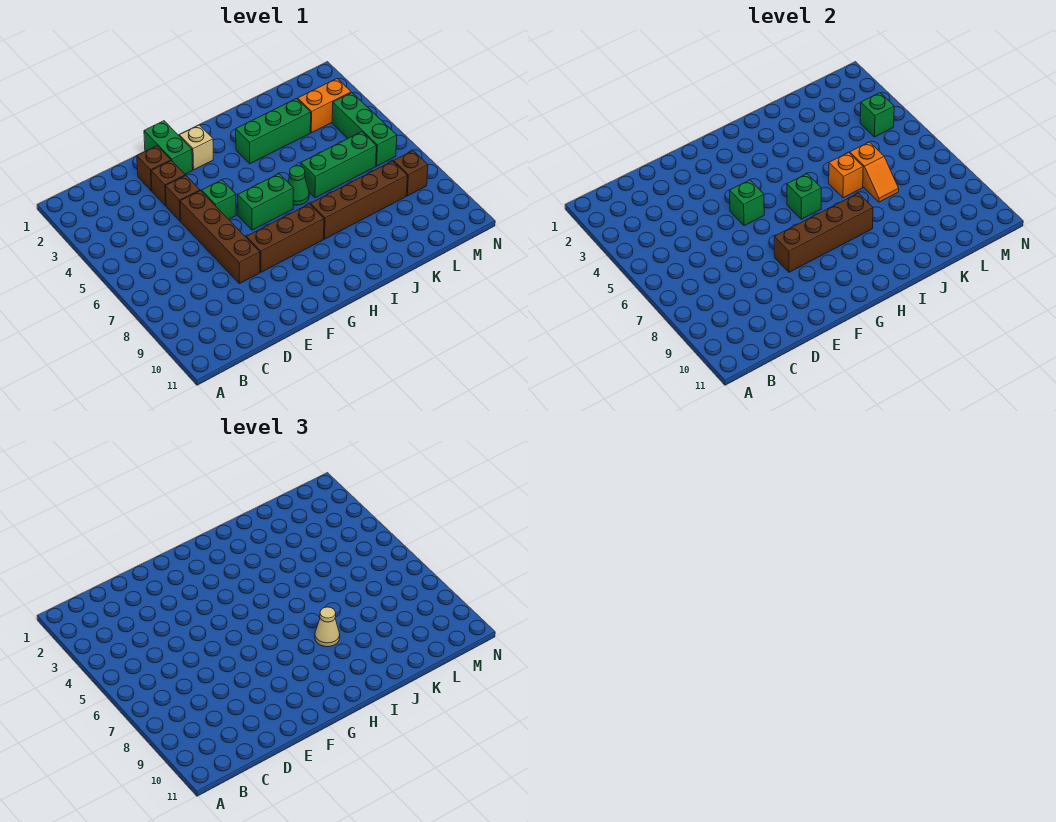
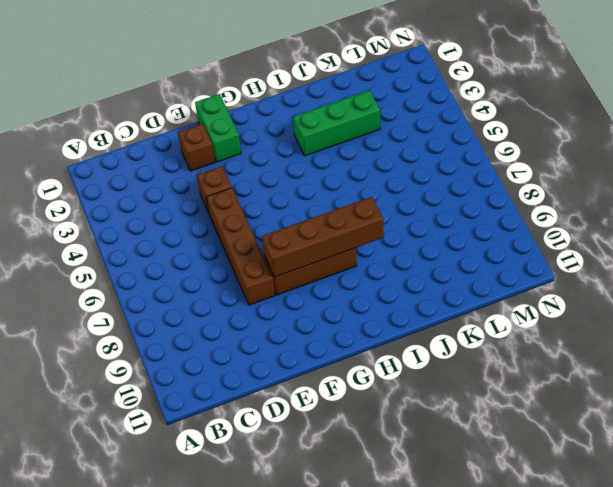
none -> brown 1x1 brick [151,161,185,206]
none -> green 1x1 brick [202,180,236,219]
none -> tan 1x1 brick [179,125,213,170]

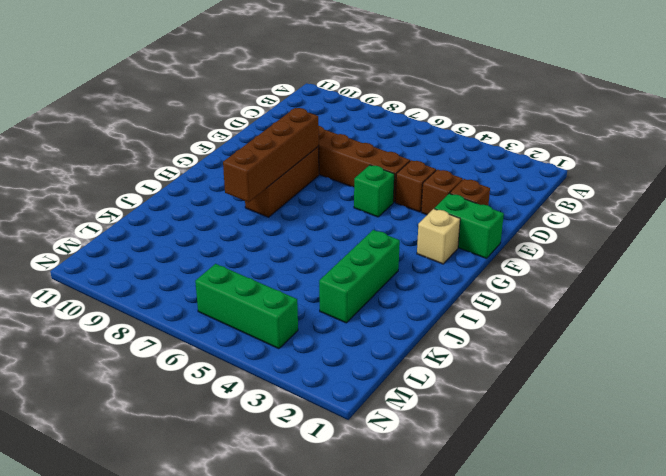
none -> green 1x2 brick [238,174,293,230]
none -> green 1x1 cone [288,166,309,205]
none -> brown 1x4 brick [310,161,407,239]

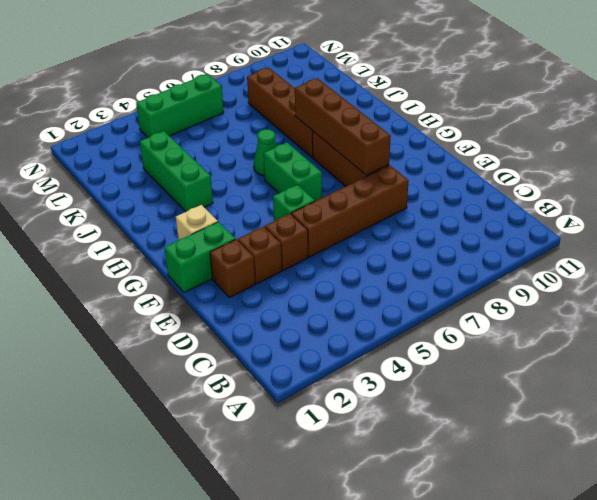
none -> green 1x3 brick [301,132,376,198]
none -> orange 1x2 brick [298,79,351,133]
none -> brown 1x1 brick [394,151,428,196]

